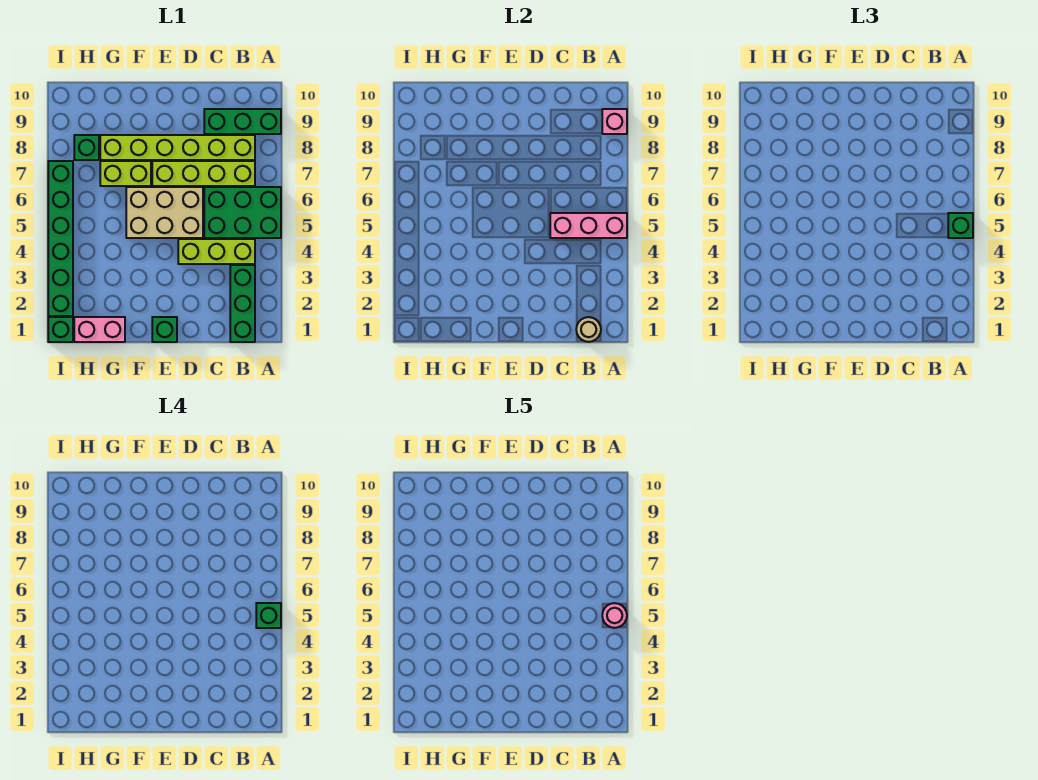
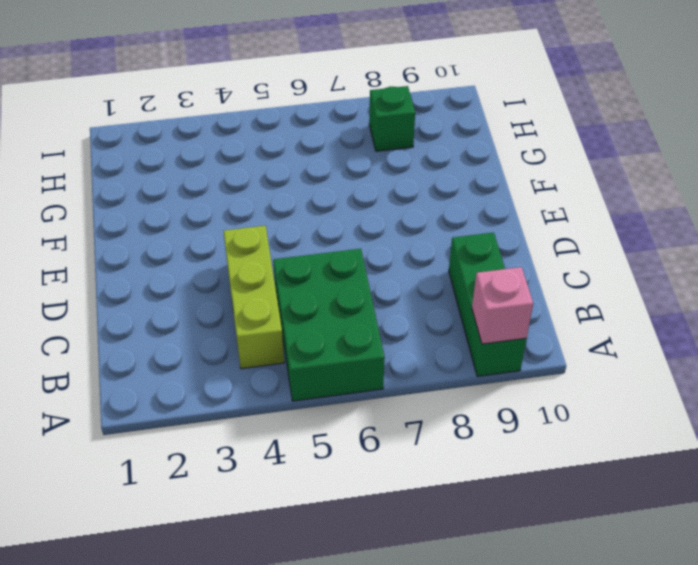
none -> green 1x3 brick [230,265,255,342]
none -> lime 1x4 brick [152,161,255,186]
none -> lime 1x6 brick [100,135,255,160]

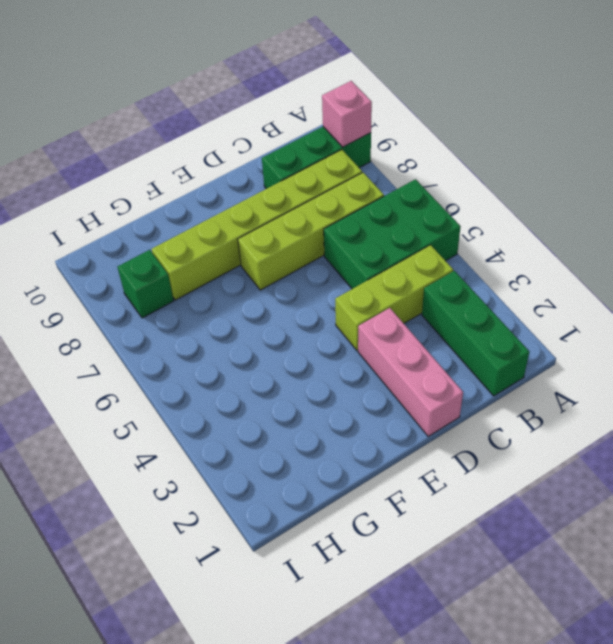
pink 1x3 brick [358,308,463,436] -> pink 1x3 brick turned to [550,213,627,238]
none -> tan 2x3 brick [126,187,203,238]
none -> green 1x1 brick [152,317,177,342]
none -> lime 1x2 brick [100,161,151,186]

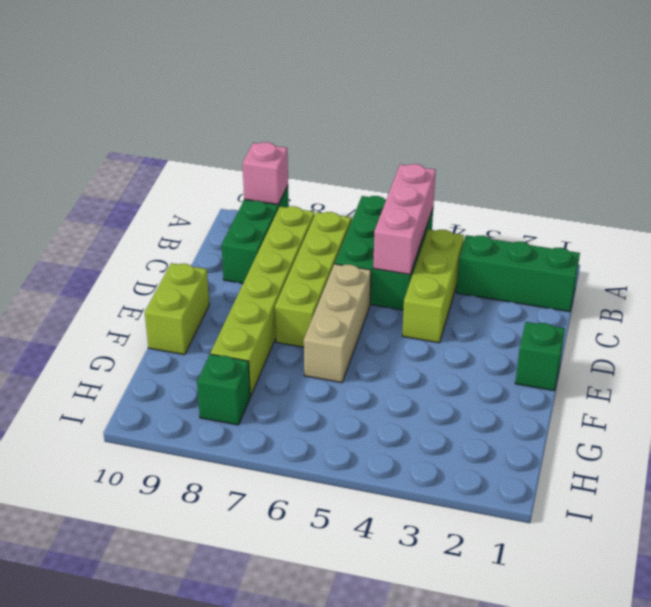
tan 1x3 brick [304,264,371,383] -> tan 2x3 brick [126,187,203,238]
lime 1x2 brick [145,263,209,355] -> lime 1x2 brick moved to [100,161,151,186]
none -> pink 1x2 brick [74,317,125,342]
none -> green 1x1 brick [48,317,73,342]
none -> green 1x6 brick [48,161,73,316]

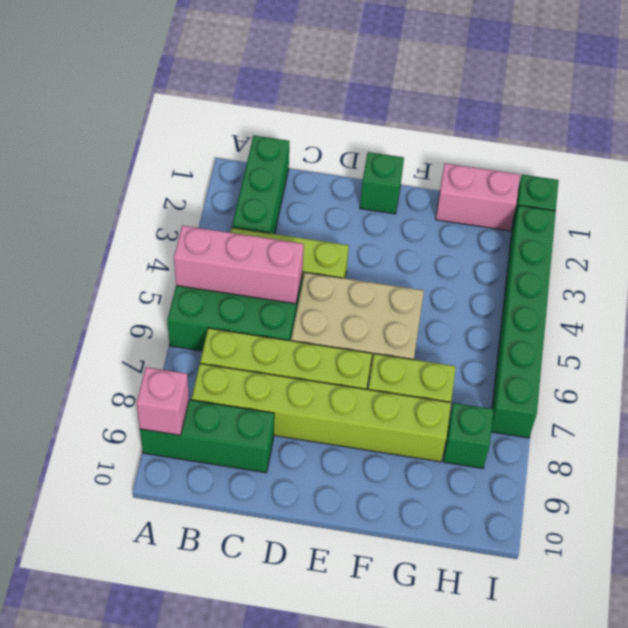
none -> tan 1x1 round brick [576,317,601,342]
none -> green 1x1 brick [948,213,973,238]
none -> green 1x1 brick [256,603,281,628]

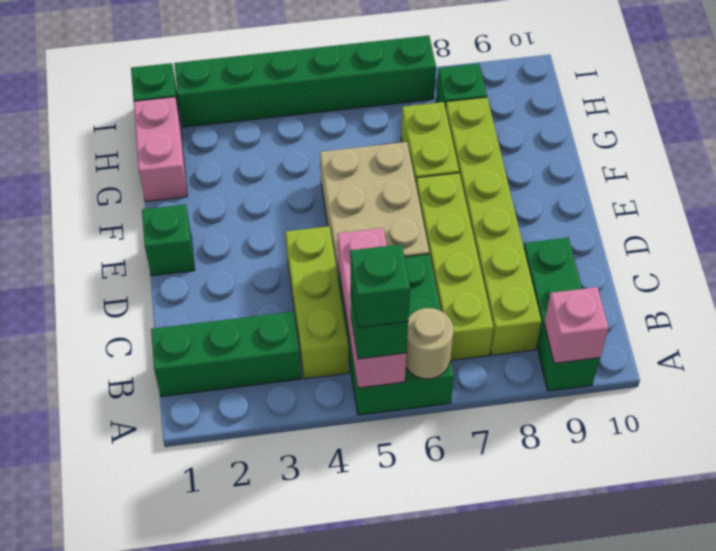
tan 1x1 round brick [406,308,453,379] -> tan 1x1 round brick moved to [576,317,601,342]
none -> pink 1x1 round brick [602,603,627,628]

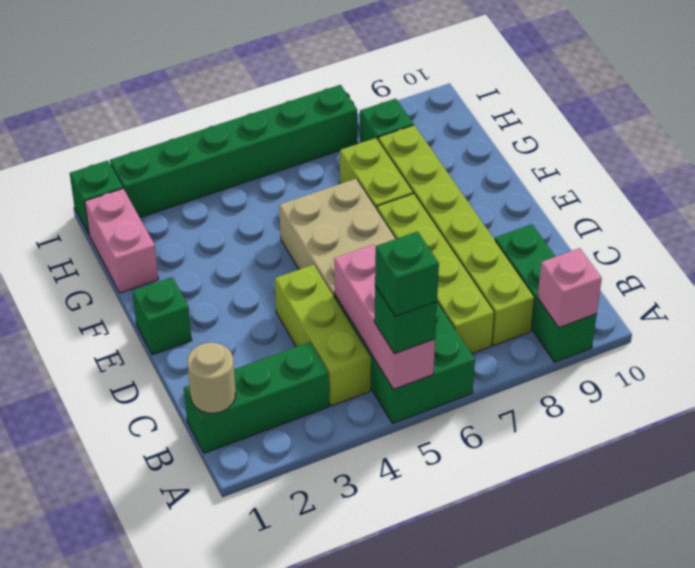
none -> pink 1x1 round brick [602,603,627,628]

